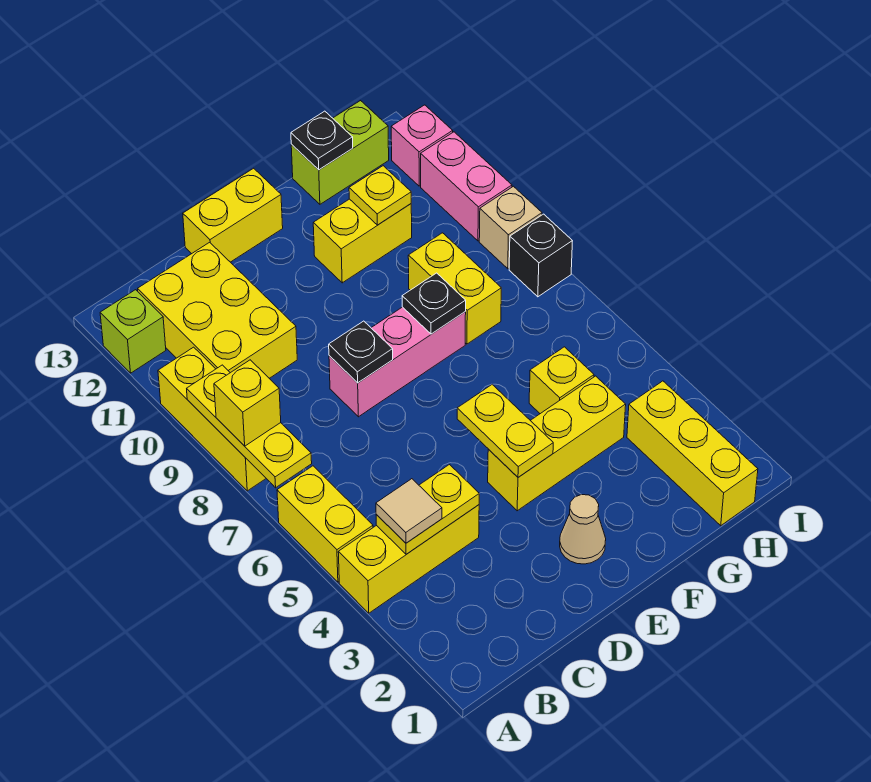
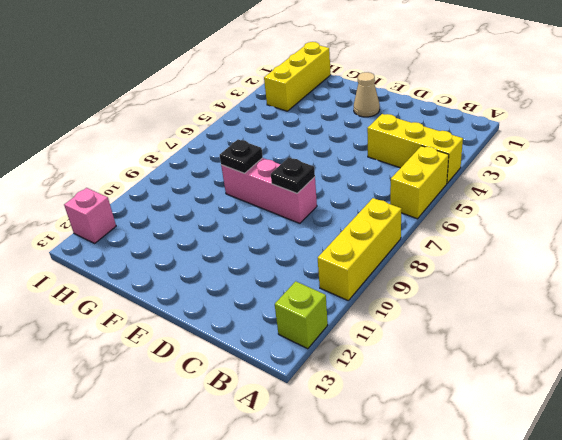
none -> yellow 2x3 brick [138,242,297,378]
none -> yellow 1x2 brick [183,168,283,262]
none -> yellow 1x3 brick [488,376,626,511]

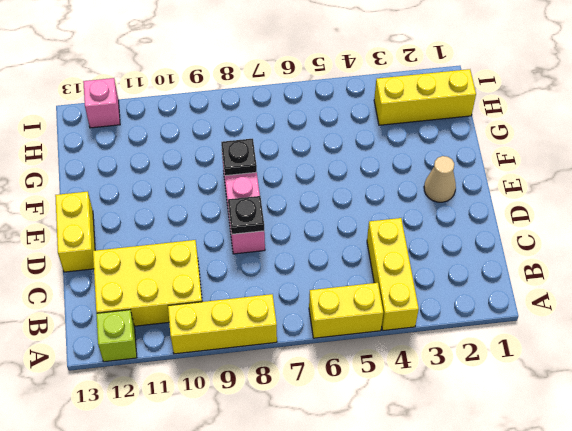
none -> yellow 1x3 brick [488,376,626,511]
none -> yellow 1x2 brick [313,199,412,283]
none -> yellow 1x1 brick [529,347,594,414]

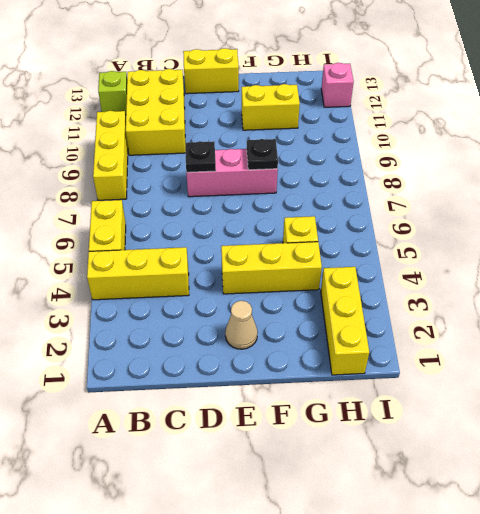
none -> yellow 1x2 brick [408,233,501,344]
none -> lime 1x2 brick [291,101,389,204]
none -> black 1x1 brick [509,214,572,297]

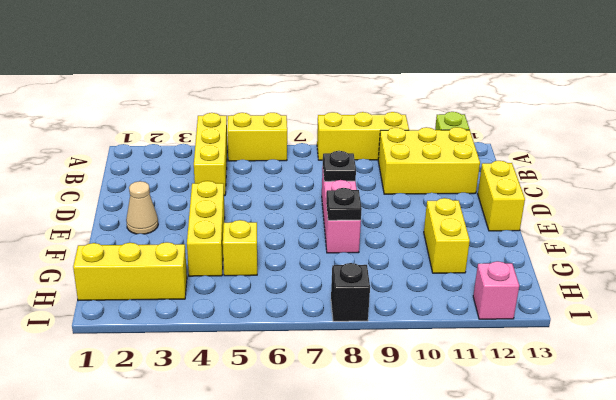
none -> yellow 1x2 brick [408,233,501,344]
none -> lime 1x2 brick [291,101,389,204]
none -> tan 1x1 brick [479,186,542,269]

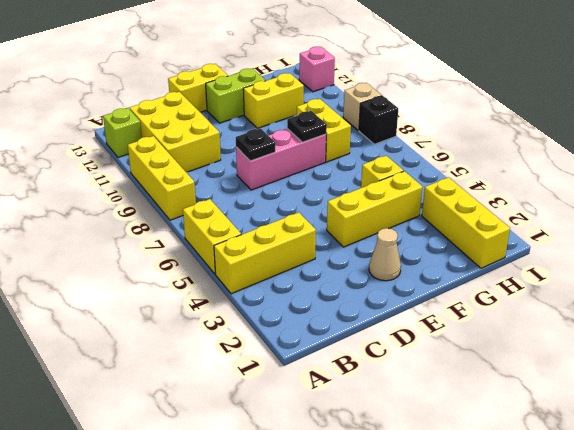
lime 1x2 brick [206,68,266,123] -> lime 1x2 brick moved to [291,101,389,204]
none -> pink 1x2 brick [421,132,512,241]
none -> yellow 1x3 plate [187,365,312,488]
none -> yellow 1x2 plate [376,465,479,554]

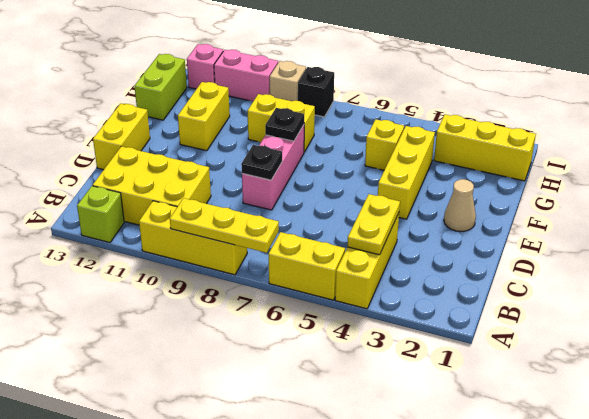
none -> yellow 1x2 plate [457,385,553,477]
none -> yellow 1x1 plate [349,166,411,225]
none -> black 1x1 plate [291,111,353,170]

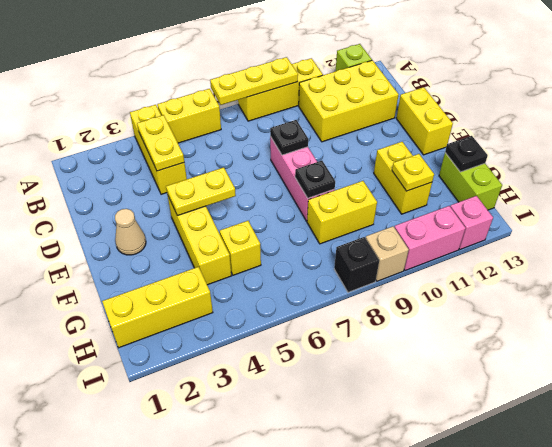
none -> yellow 1x1 brick [214,360,281,446]
none -> tan 1x1 tile [376,479,442,543]

